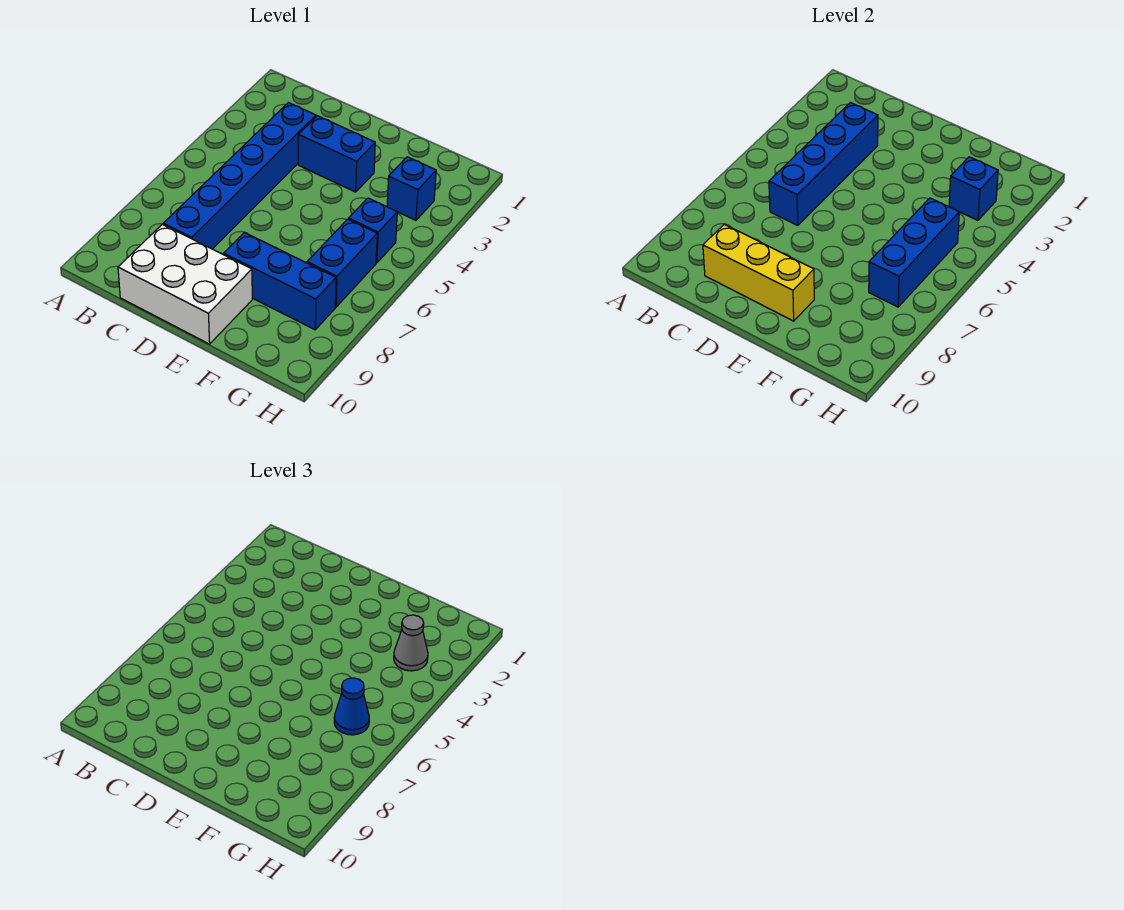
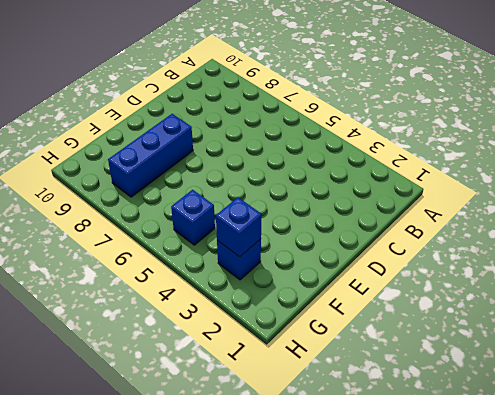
none -> blue 1x6 brick [163,103,316,249]
none -> white 2x3 brick [118,224,252,344]
none -> blue 1x2 brick [298,116,375,192]

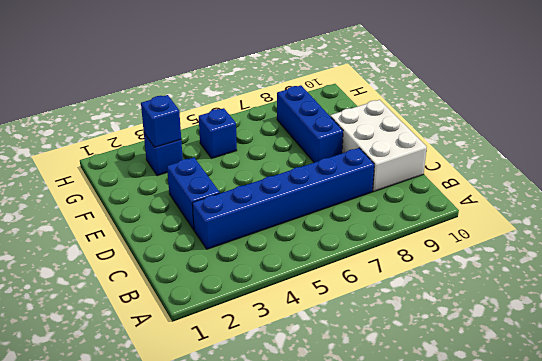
none -> blue 1x2 brick [307,219,377,307]
none -> blue 1x4 brick [769,103,878,225]
none -> yellow 1x3 brick [703,224,814,321]

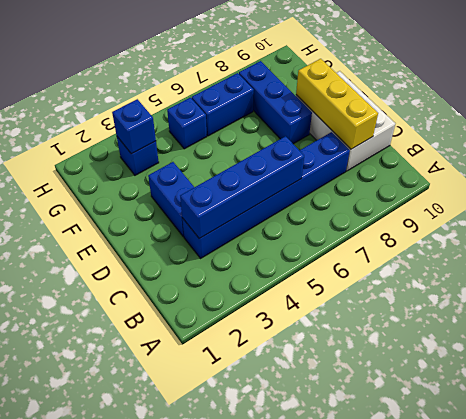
none -> blue 1x3 brick [869,198,959,307]
none -> grey 1x1 cone [394,615,428,671]
none -> blue 1x1 cone [334,678,369,735]

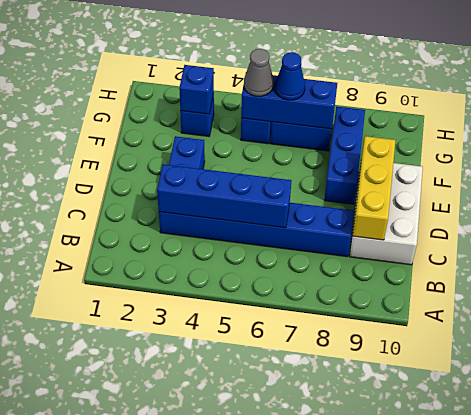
grey 1x1 cone [244,49,274,96] -> grey 1x1 cone moved to [394,615,428,671]

